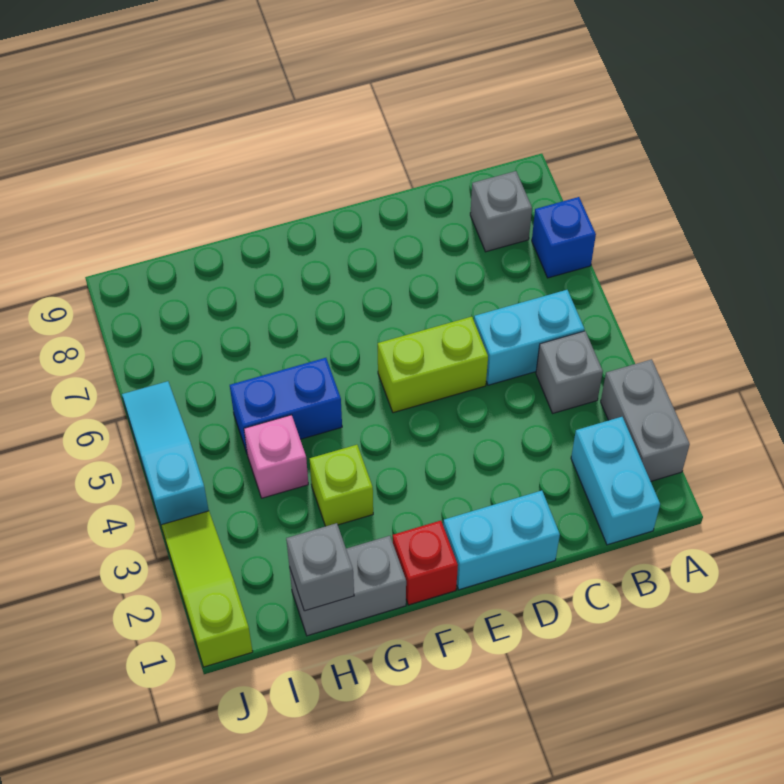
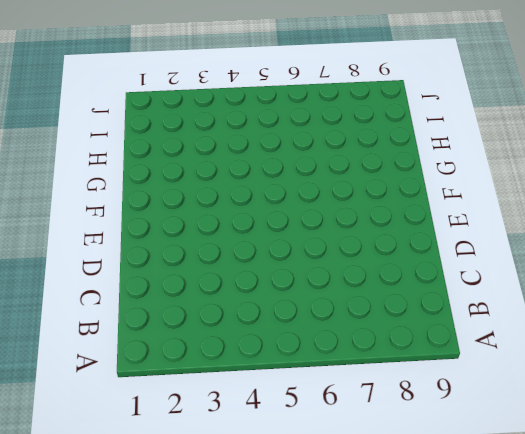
none -> grey 1x2 brick [601,359,690,481]
none -> blue 1x1 brick [532,197,596,278]
none -> cyan 1x2 brick [571,417,660,545]

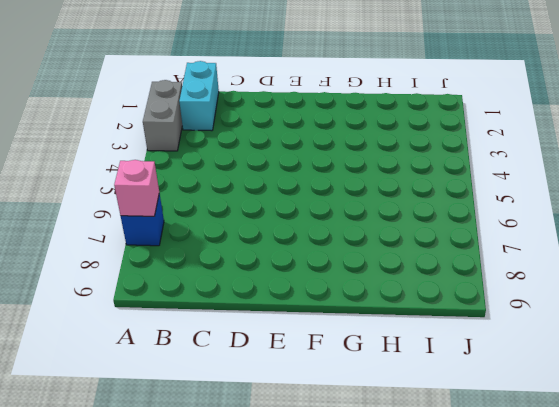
pink 1x1 brick [114,160,159,216] -> pink 1x1 brick moved to [244,415,308,498]
none -> grey 1x1 brick [536,331,603,413]
none -> cyan 1x2 brick [474,290,584,385]
none -> grey 1x1 brick [470,171,532,252]

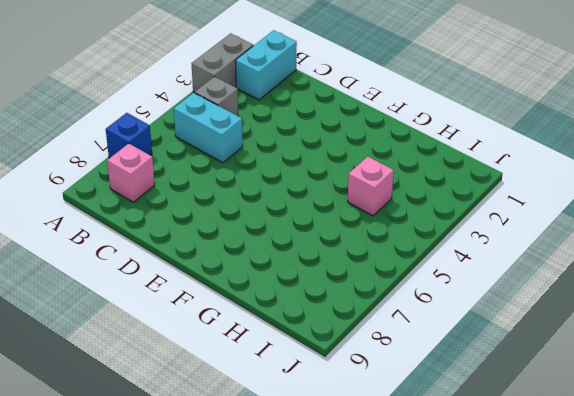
pink 1x1 brick [107,144,155,202] -> grey 1x1 brick [470,171,532,252]
none -> cyan 1x2 brick [443,491,560,590]
none -> lime 1x2 brick [378,317,488,413]
none -> red 1x1 brick [393,521,458,605]

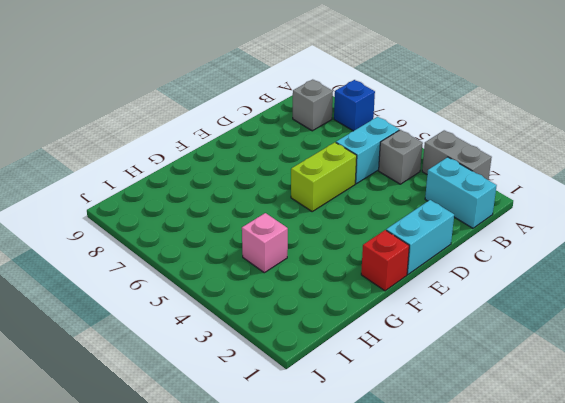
none -> grey 1x2 brick [289,536,406,636]
none -> lime 1x1 brick [310,445,373,526]
none -> blue 1x2 brick [230,358,342,453]

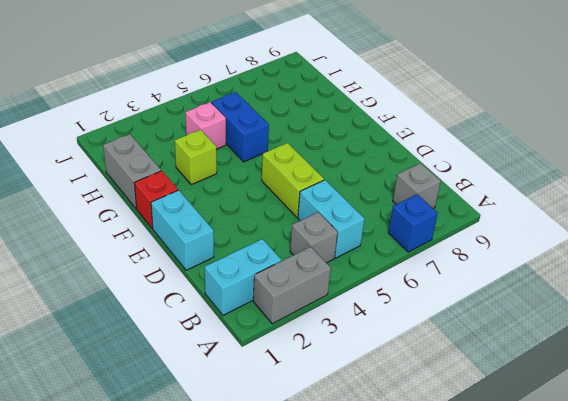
none -> lime 1x3 slope [161,511,253,667]
none -> cyan 1x3 slope [122,381,209,525]
none -> grey 1x1 brick [286,523,354,611]

